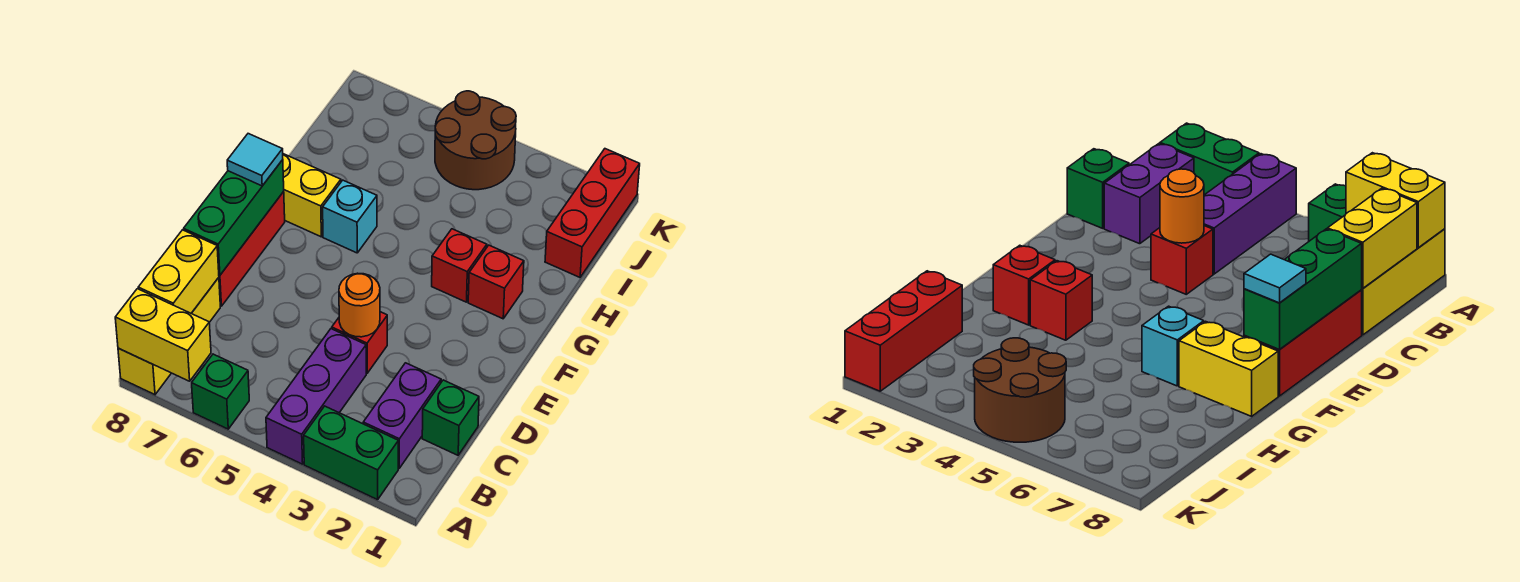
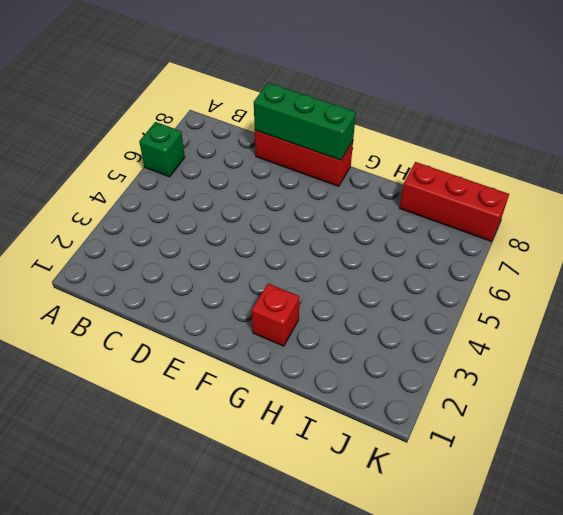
red 1x3 brick [400,162,509,241] -> red 1x3 brick moved to [545,149,640,277]
none -> green 1x2 brick [304,406,398,500]
none -> purple 1x3 brick [266,329,366,464]
none -> yellow 1x3 brick [118,278,220,395]

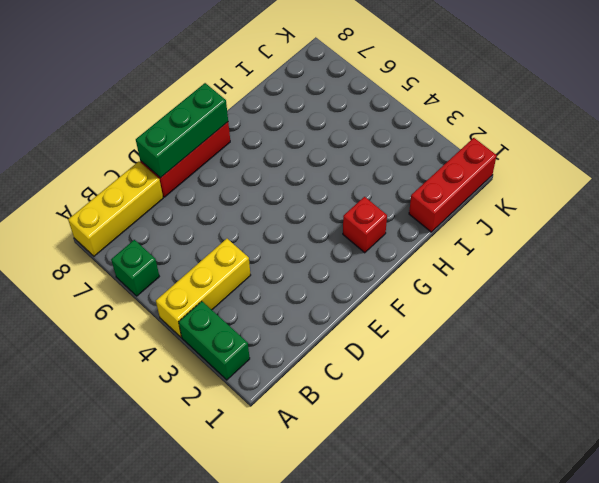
yellow 1x3 brick [156,239,251,337] -> purple 1x3 brick [266,329,366,464]
none -> purple 1x2 brick [363,363,441,468]
none -> green 1x1 brick [422,380,479,455]
none -> red 1x1 brick [332,312,387,373]

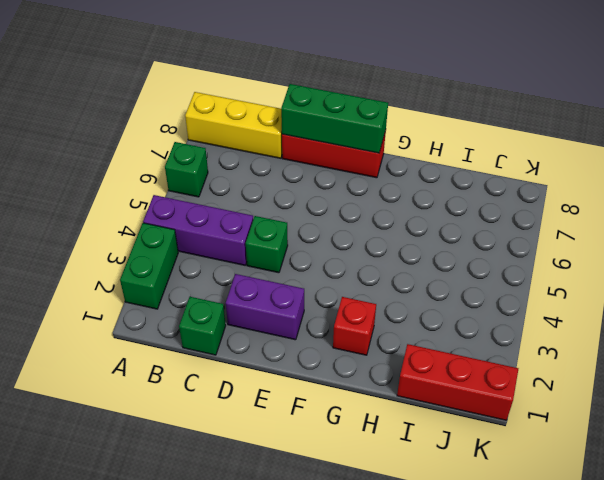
purple 1x2 brick [226,274,304,340] -> purple 1x2 brick moved to [363,363,441,468]
green 1x1 brick [246,216,288,273] -> red 1x1 brick [332,312,387,373]
none -> red 1x1 brick [432,229,487,302]
none -> cyan 1x1 brick [323,180,377,253]
none -> yellow 1x2 brick [283,154,341,237]

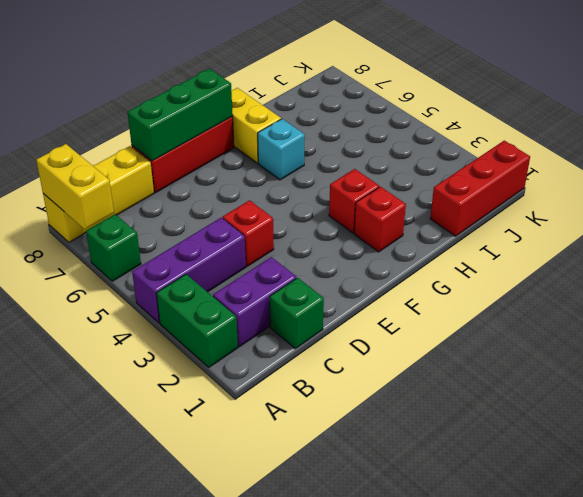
none -> brown 2x2 round brick [435,91,516,190]
none -> yellow 1x2 brick [138,230,219,313]
none -> orange 1x1 round brick [339,273,380,337]

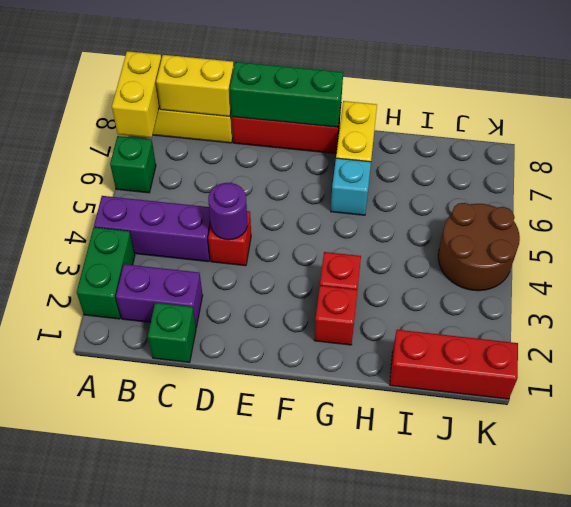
purple 1x1 round brick [208,183,247,240] -> orange 1x1 round brick [339,273,380,337]
none -> cyan 1x1 tile [227,134,283,186]

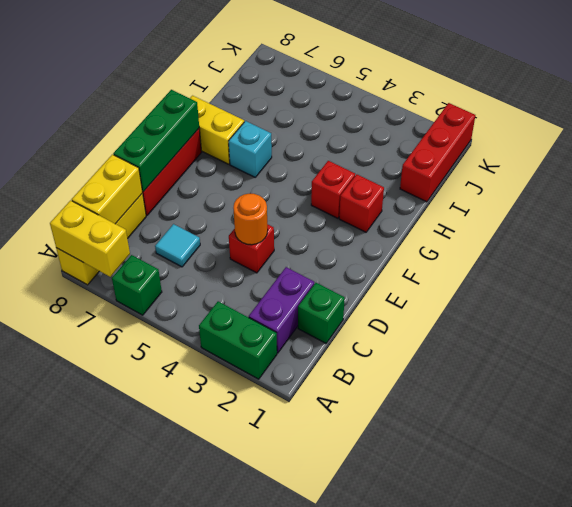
cyan 1x1 tile [155,224,200,267] -> cyan 1x1 tile moved to [227,134,283,186]
none -> purple 1x3 brick [266,329,366,464]
none -> brown 2x2 round brick [435,91,516,190]

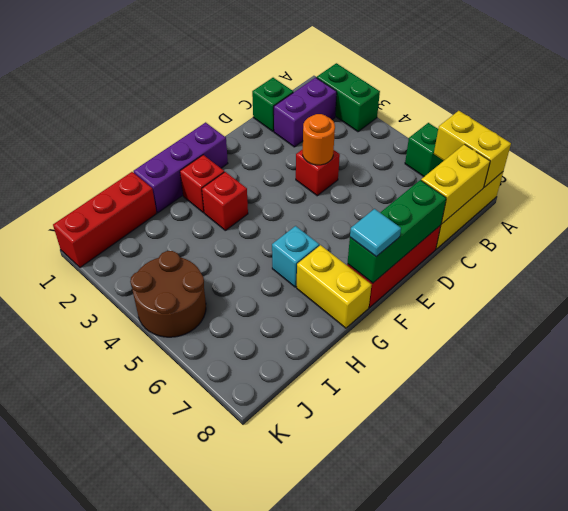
purple 1x3 brick [133,122,228,213] -> purple 1x3 brick moved to [266,329,366,464]

